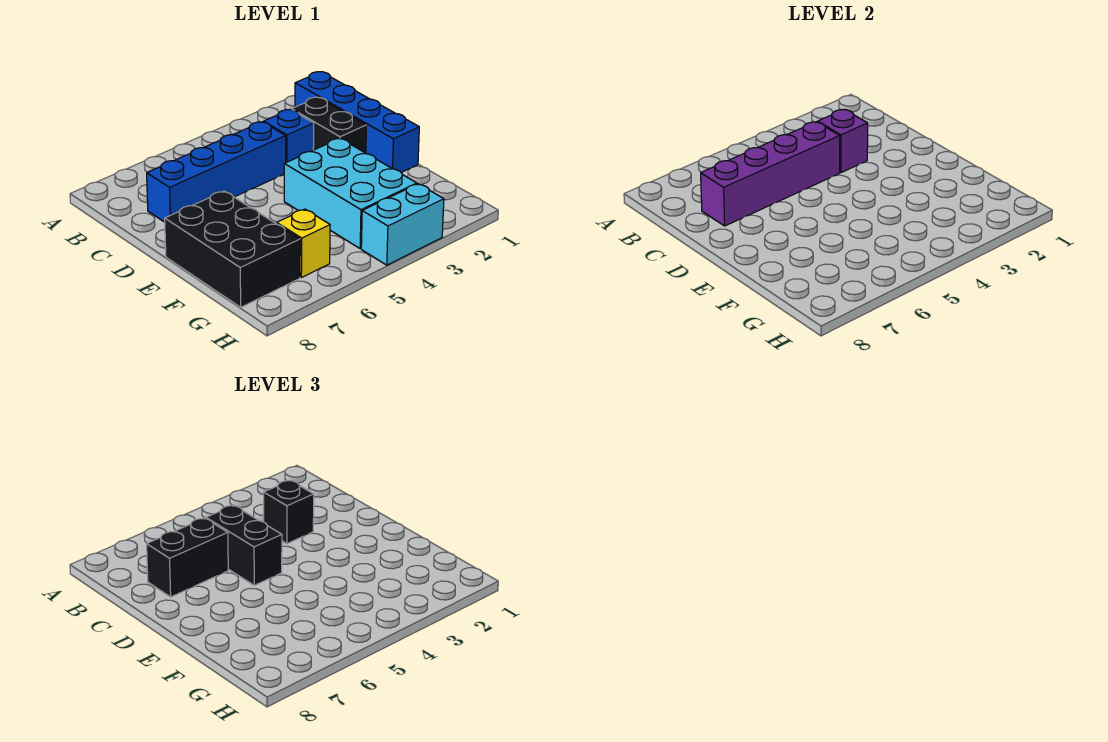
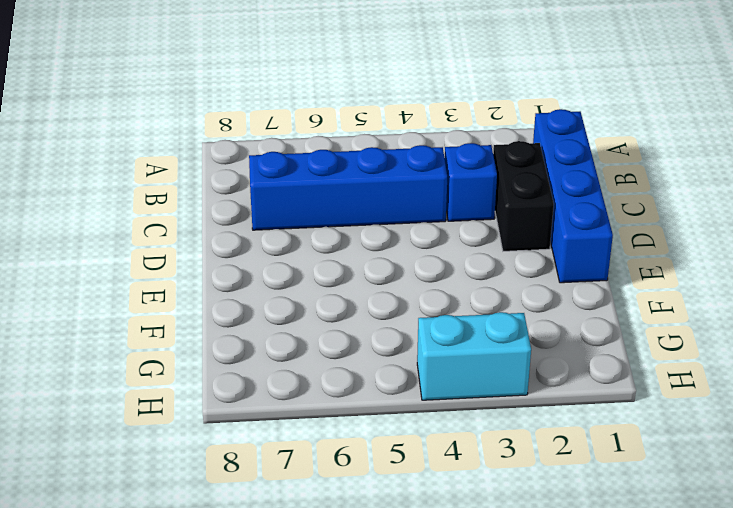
none -> cyan 2x3 brick [284,139,417,249]
none -> black 2x3 brick [165,191,300,307]
none -> yellow 1x1 brick [277,209,330,277]

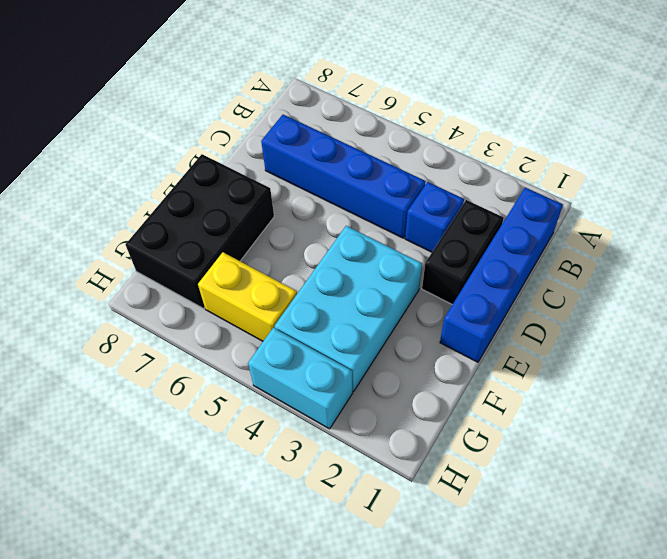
yellow 1x2 brick [198,252,297,341] -> yellow 1x1 brick [277,209,330,277]
none -> purple 1x1 brick [818,110,868,173]
none -> purple 1x4 brick [701,122,840,226]
none -> black 1x1 brick [264,481,314,544]

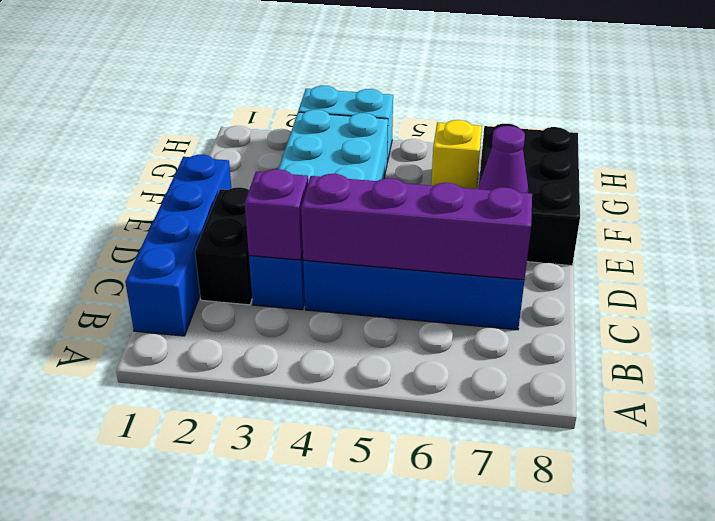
purple 1x1 cone [478,126,528,193] -> none
none -> black 1x1 brick [264,481,314,544]
none -> black 1x2 brick [206,505,282,585]
none -> black 1x2 brick [147,518,228,597]

